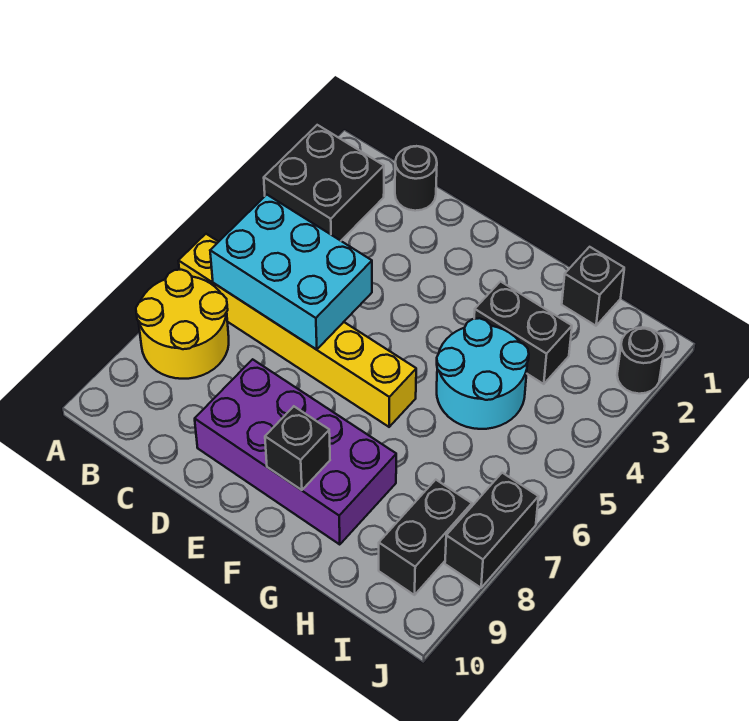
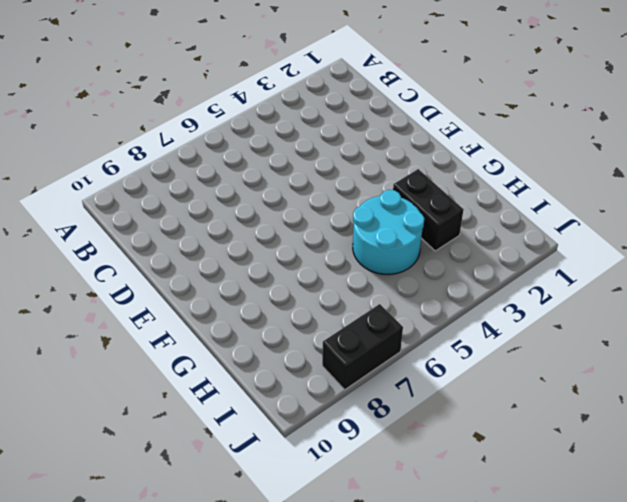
none -> black 2x2 brick [264,125,384,241]
none -> yellow 1x6 brick [179,234,416,427]
none -> yellow 2x2 round brick [136,270,229,379]

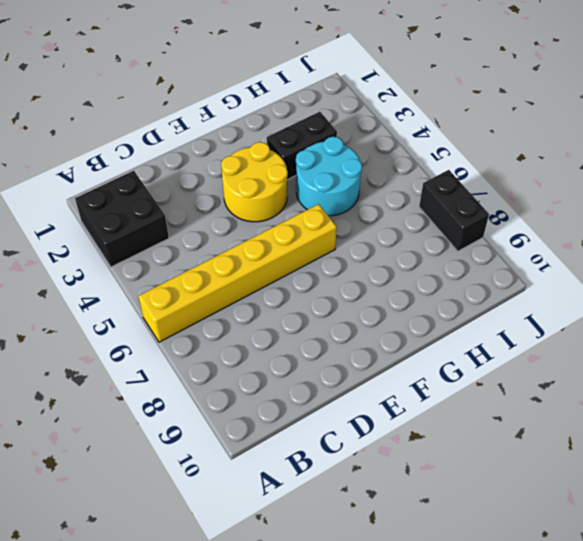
yellow 2x2 round brick [221,142,288,222] -> yellow 2x2 round brick moved to [136,270,229,379]
none -> black 1x1 round brick [395,146,437,211]
none -> purple 2x4 brick [195,359,396,545]
none -> black 1x1 brick [562,247,624,326]

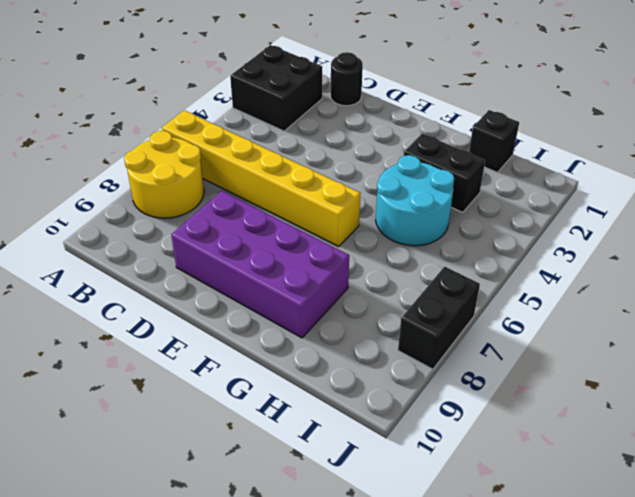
none -> black 1x2 brick [379,480,472,595]
none -> black 1x1 round brick [617,327,665,394]
none -> cyan 2x3 brick [210,195,372,350]

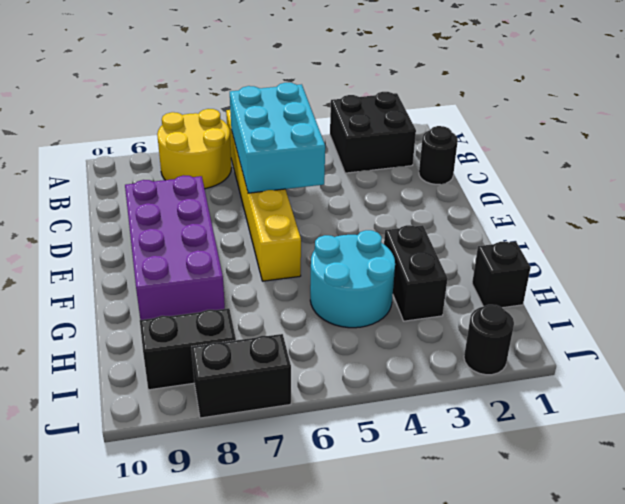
none -> black 1x1 brick [265,406,330,490]

